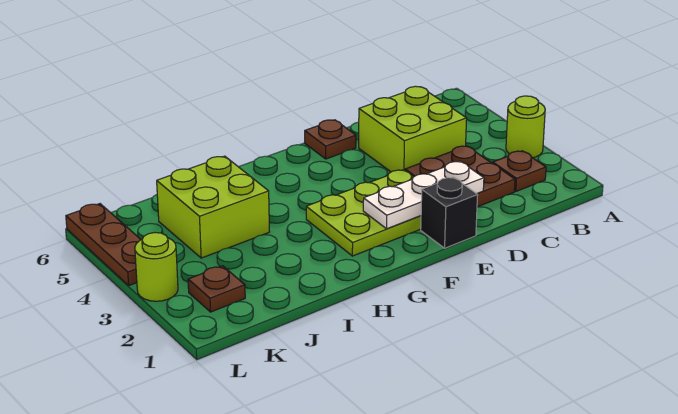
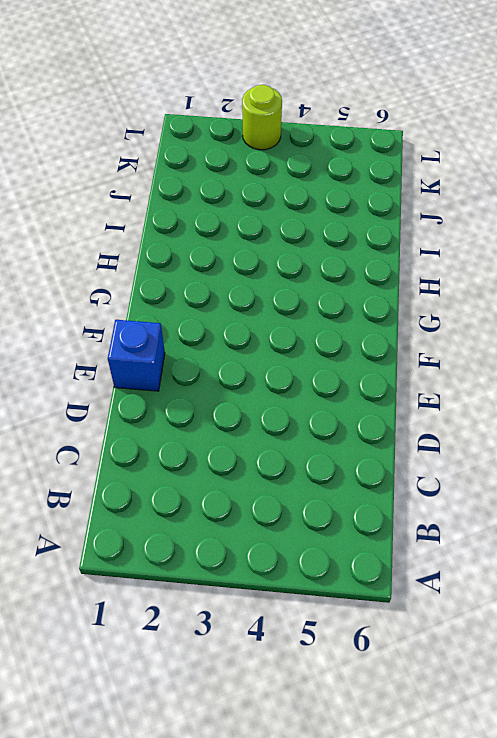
blue 1x1 brick [108,320,165,391] -> black 1x1 brick [421,177,478,248]
none -> lime 1x1 round brick [506,96,545,158]
none -> brown 1x1 plate [493,151,546,191]
none -> brown 2x2 plate [405,146,515,207]

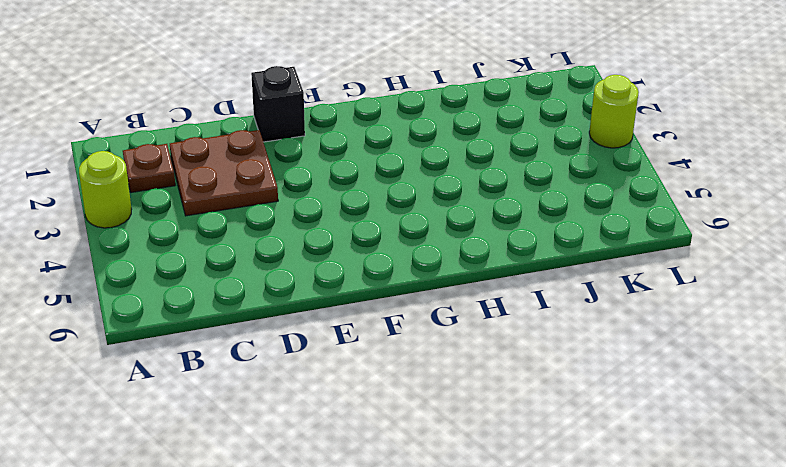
none -> lime 2x2 brick [359,86,467,172]
none -> lime 2x3 plate [306,170,421,256]
none -> brown 1x1 plate [305,120,356,159]

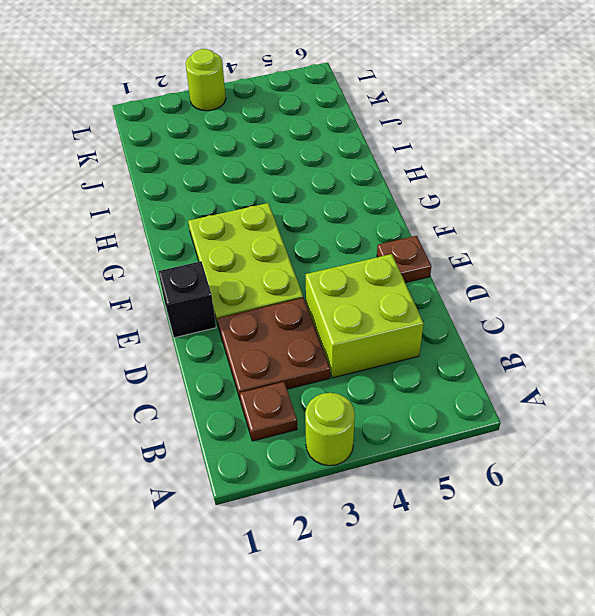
none -> lime 2x2 brick [157,156,270,258]
none -> brown 1x1 plate [188,266,245,312]
none -> brown 1x3 plate [66,204,141,285]

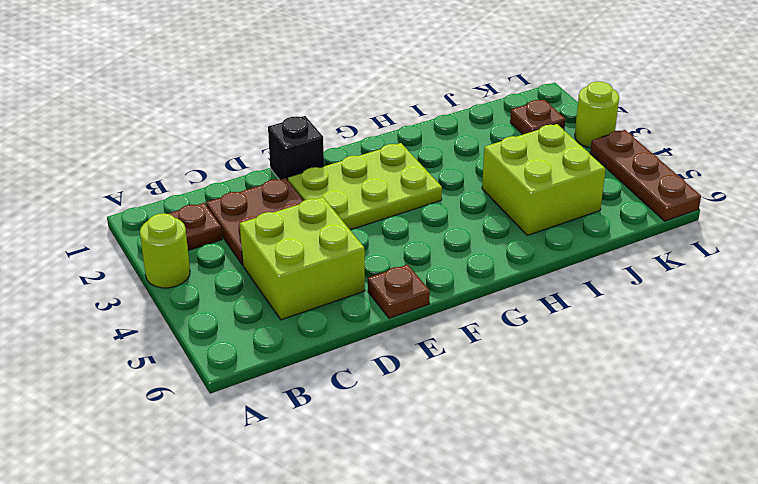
none -> white 1x3 plate [363,161,484,229]

